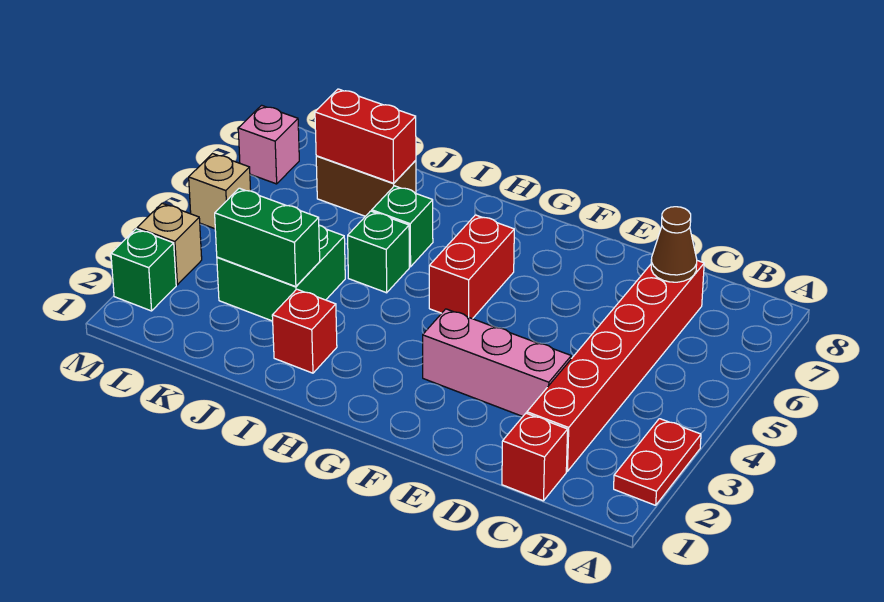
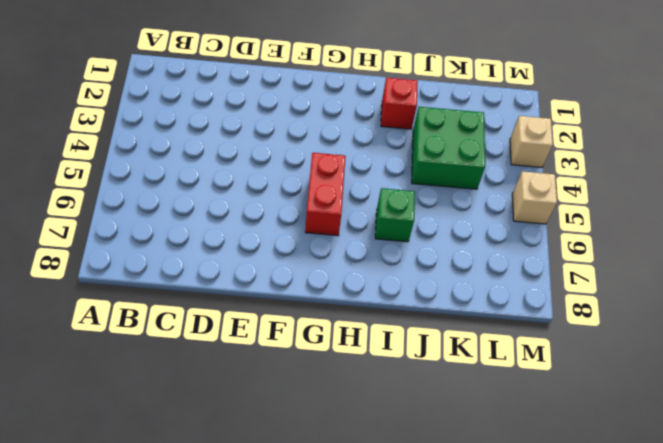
none -> red 1x2 plate [614,419,701,505]
none -> red 1x1 brick [502,413,568,501]
none -> red 1x6 brick [527,261,704,471]

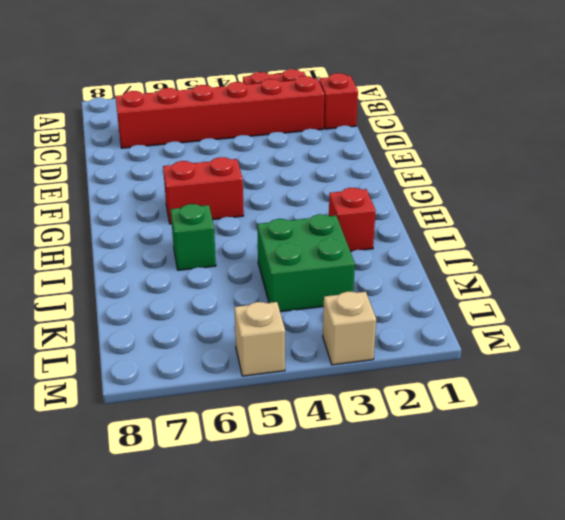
none -> pink 1x3 brick [423,309,571,416]
none -> green 1x1 brick [348,211,409,293]
none -> brown 1x2 brick [316,156,416,216]

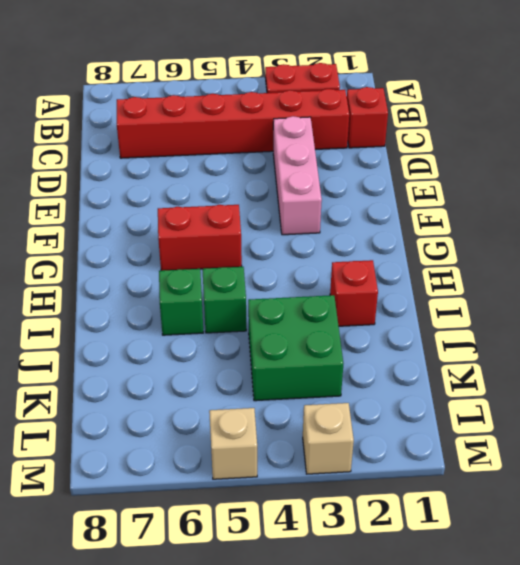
none -> brown 1x2 brick [316,156,416,216]
none -> green 1x1 brick [111,229,176,311]
none -> pink 1x1 brick [238,105,299,184]

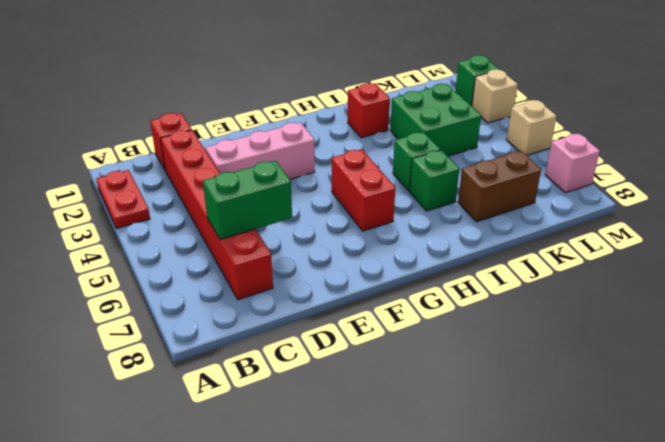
green 1x2 brick [203,160,292,239] -> green 1x2 brick moved to [215,188,320,287]
none -> brown 1x1 cone [651,207,697,282]
none -> red 1x2 brick [315,89,416,183]

